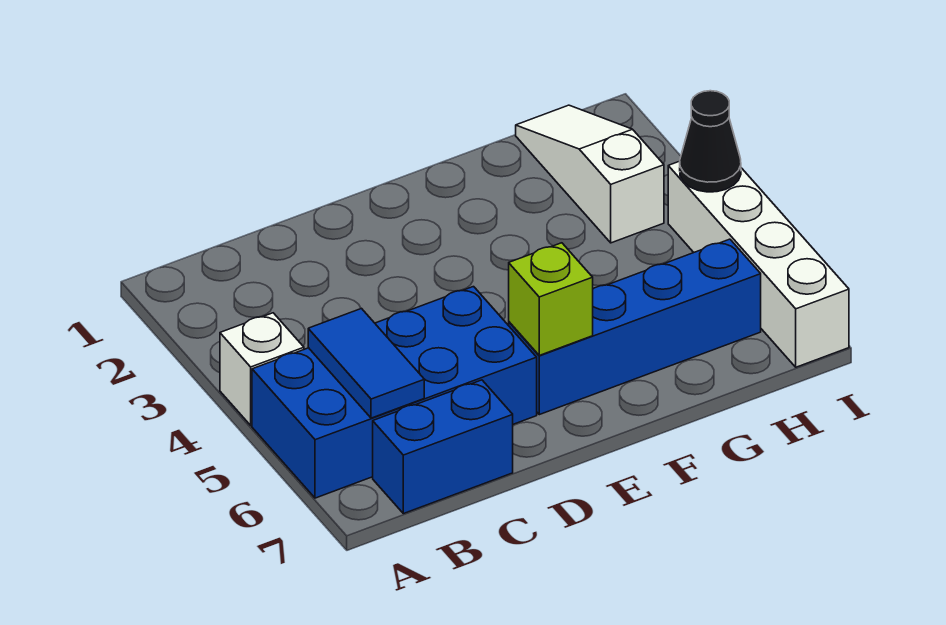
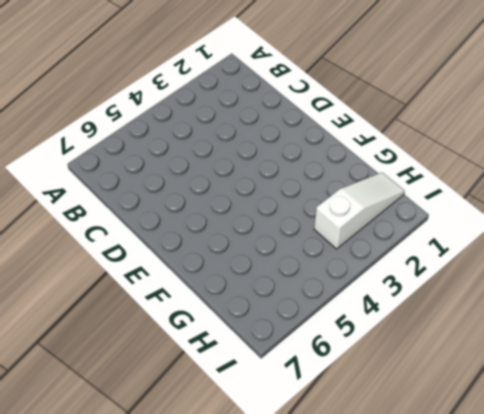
none -> white 1x1 brick [220,313,304,425]
none -> blue 2x4 brick [252,287,537,498]

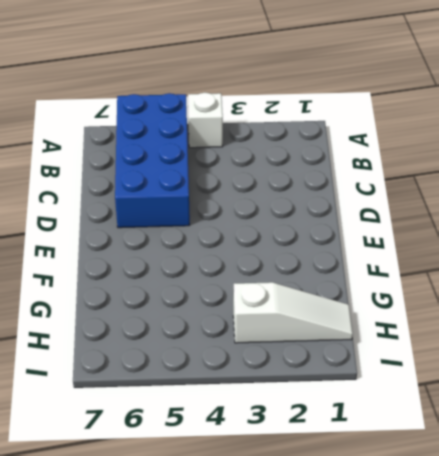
none -> blue 1x2 brick [373,380,513,514]
none -> blue 1x4 brick [509,239,761,415]

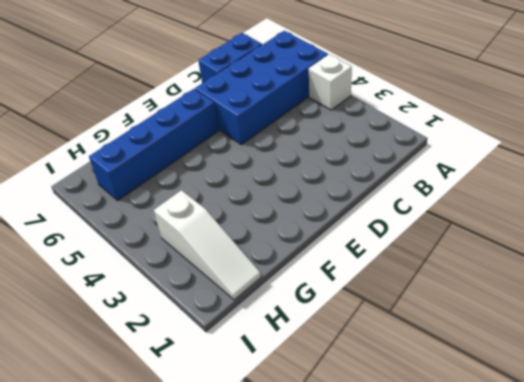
none -> white 1x4 brick [668,161,849,367]
none -> blue 1x2 tile [308,309,424,418]

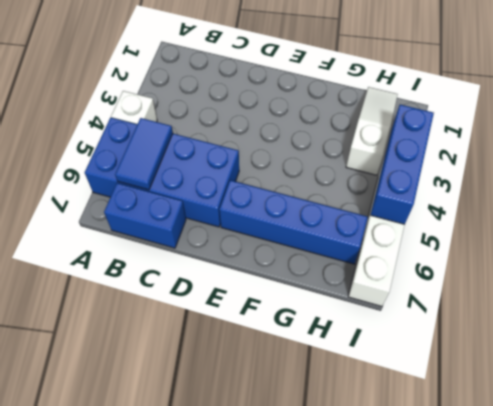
blue 1x3 brick [370,105,434,224] -> black 1x1 cone [680,91,741,192]
none -> lime 1x1 brick [509,243,593,355]

